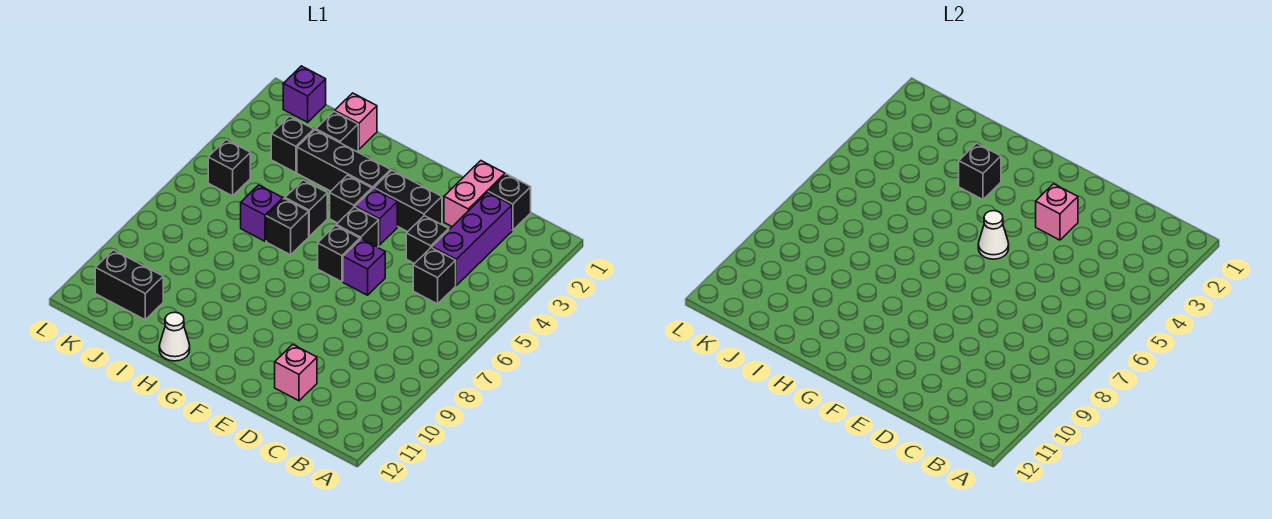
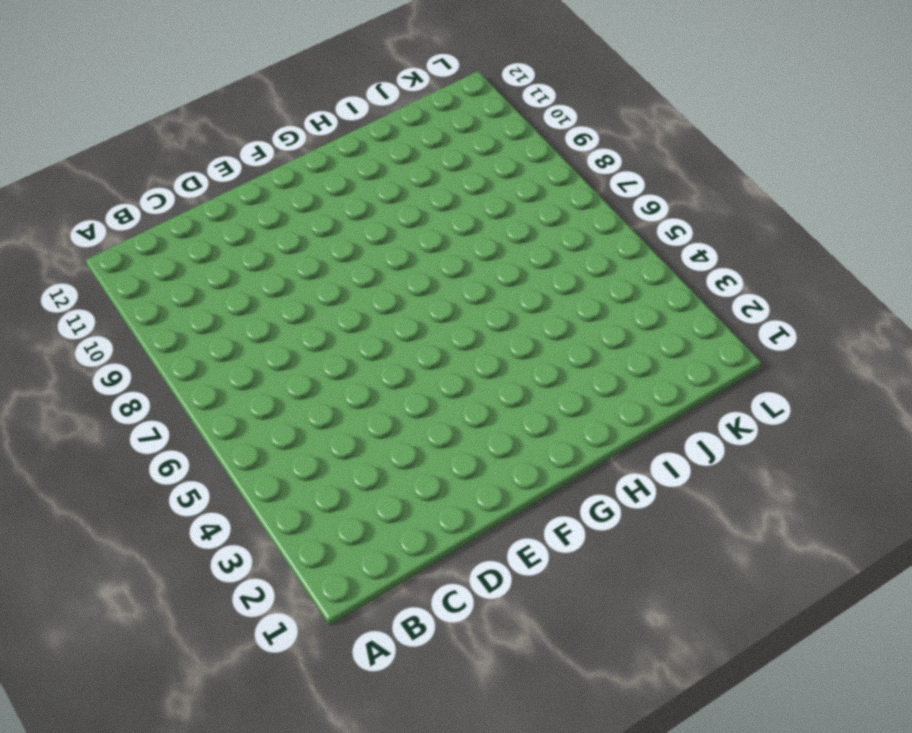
none -> black 1x1 brick [488,174,531,230]
none -> purple 1x3 brick [432,192,512,285]
none -> black 1x1 brick [413,248,456,304]

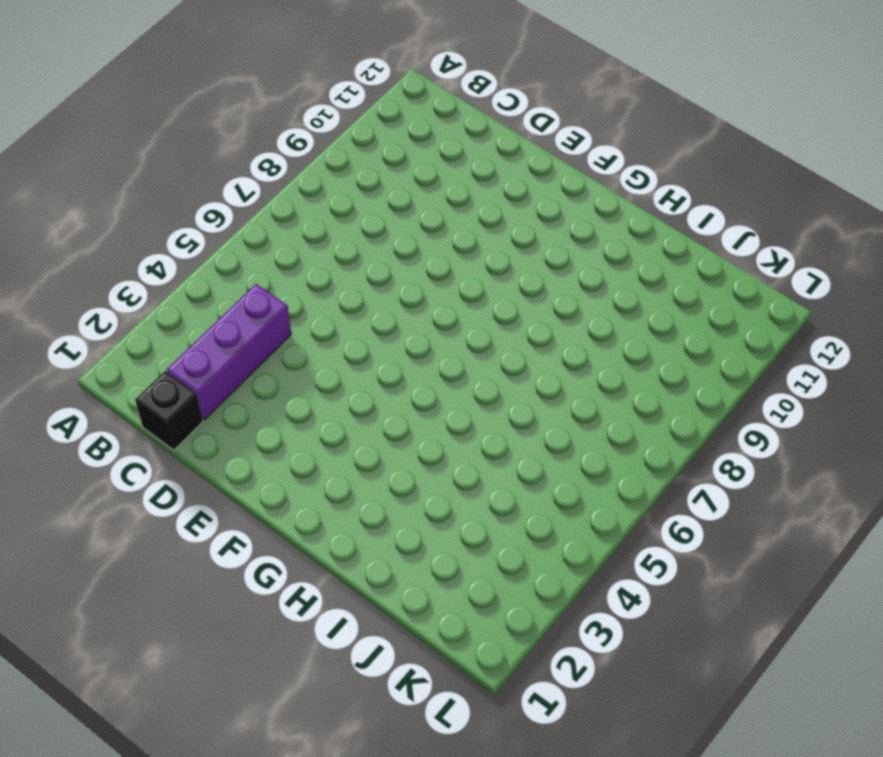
none -> black 1x1 brick [413,248,456,304]
none -> pink 1x2 brick [444,161,505,227]
none -> black 1x1 brick [406,216,449,264]

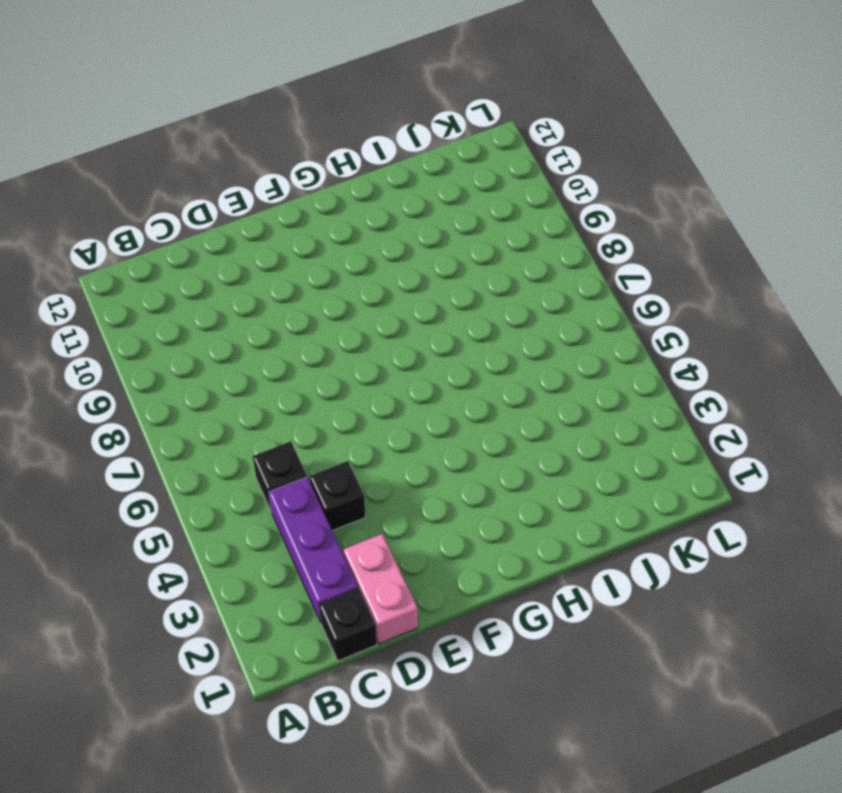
none -> pink 1x1 brick [275,344,317,401]
none -> black 1x2 brick [374,170,442,232]
none -> purple 1x1 brick [343,239,385,295]

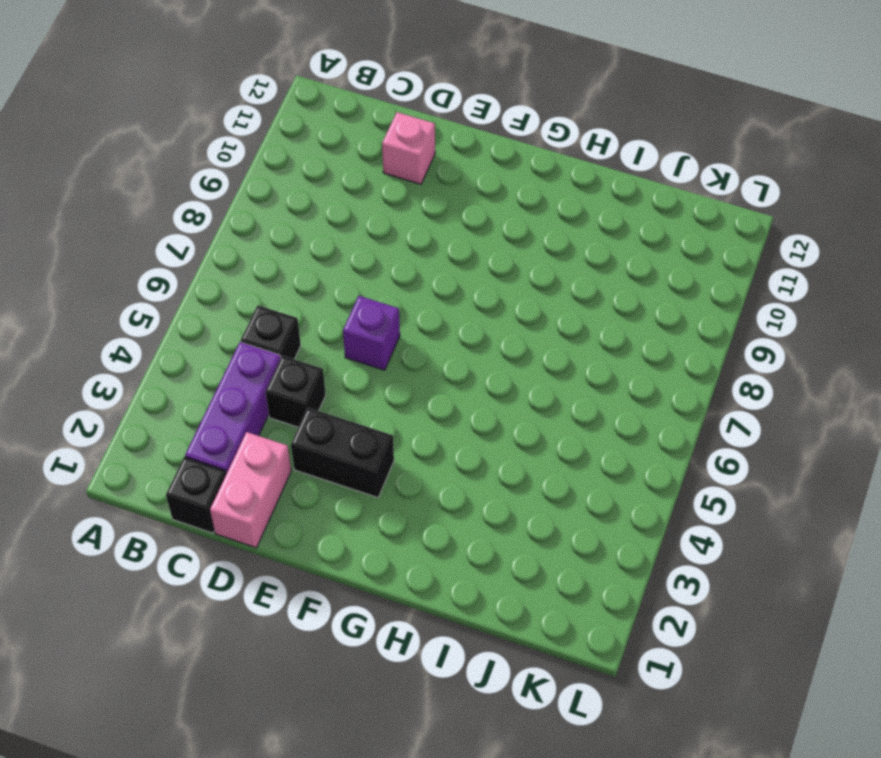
none -> purple 1x1 brick [355,189,397,245]
none -> black 1x1 brick [336,207,379,247]
none -> black 1x1 brick [318,226,360,282]

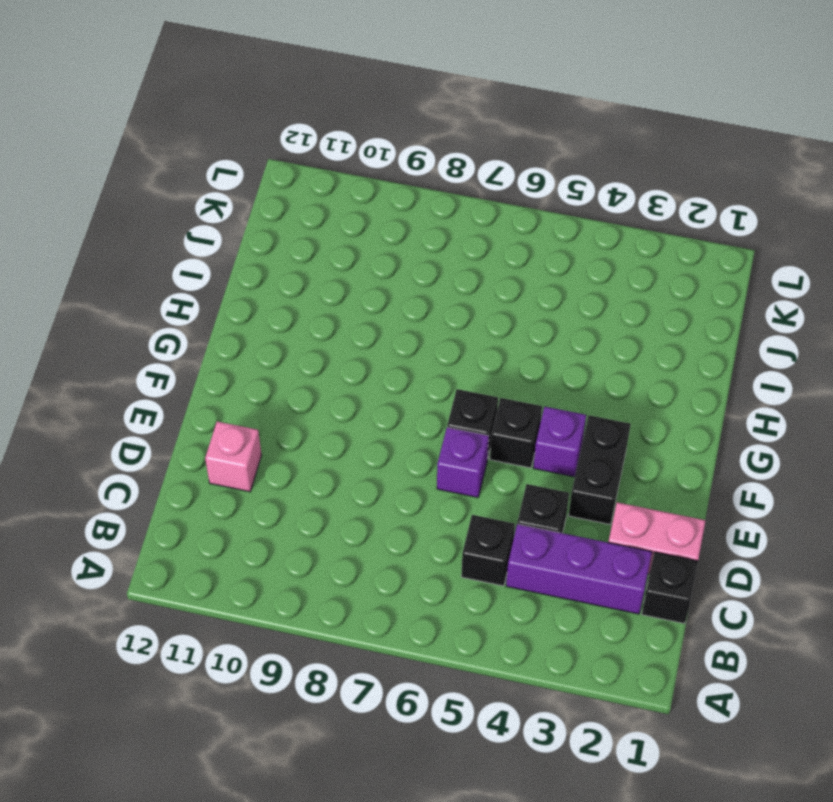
none -> black 1x3 brick [297,130,391,191]
none -> black 1x1 brick [330,175,372,223]
none -> black 1x1 brick [285,180,327,236]

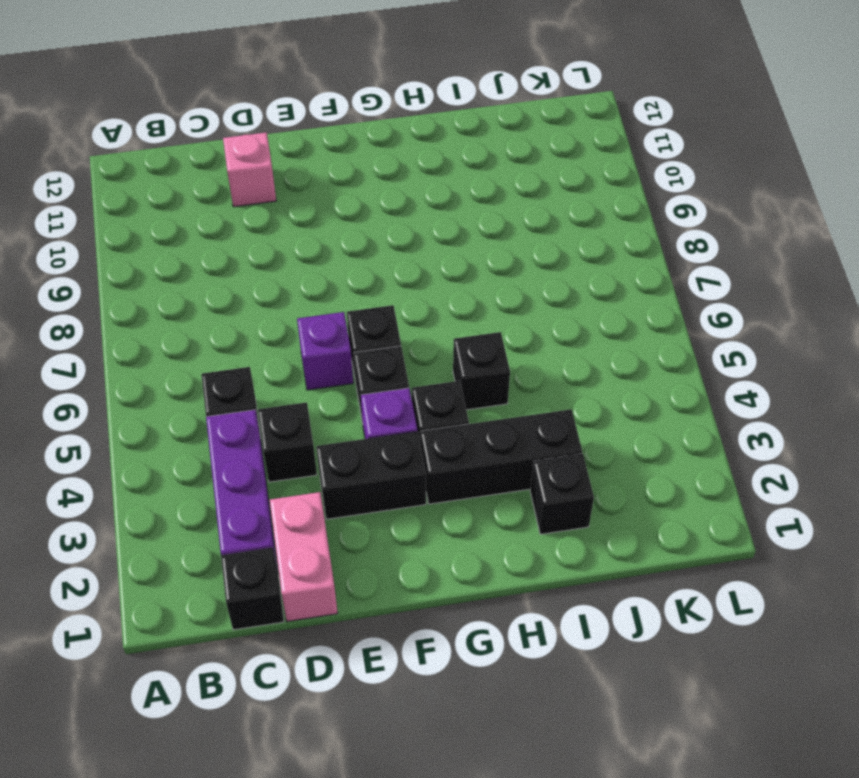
none -> black 1x1 brick [266,199,309,255]
none -> white 1x1 cone [159,312,190,361]
none -> pink 1x1 brick [335,93,377,149]

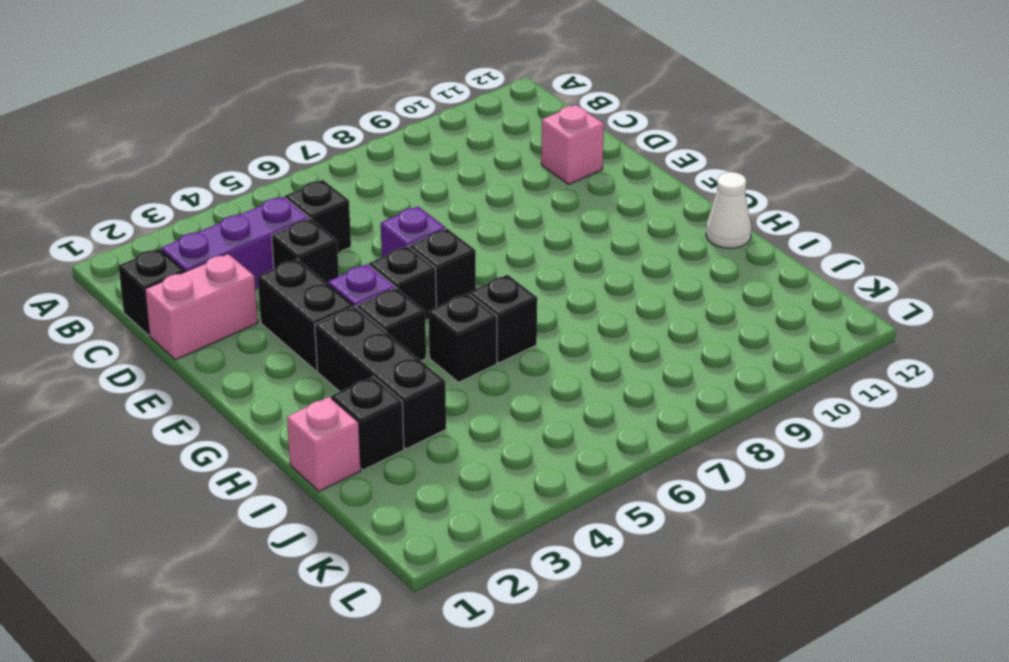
none -> purple 1x1 brick [241,185,283,241]
none -> black 1x1 brick [271,116,314,173]
none -> black 1x2 brick [95,250,163,320]

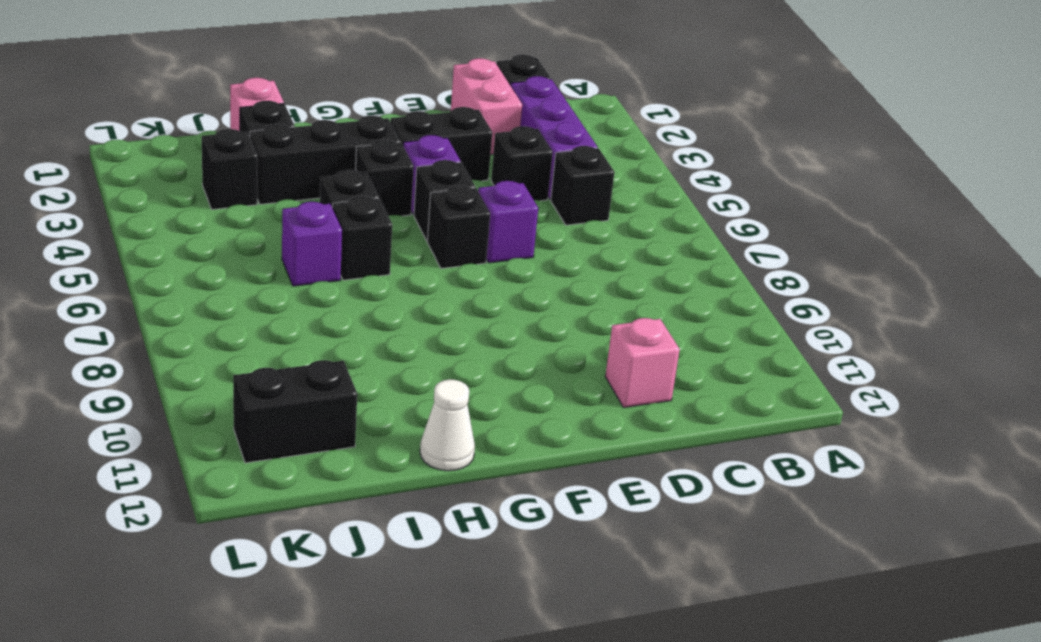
none -> purple 1x1 brick [283,66,326,122]
none -> black 1x1 brick [208,140,250,196]
none -> pink 1x1 brick [1036,184,1078,240]

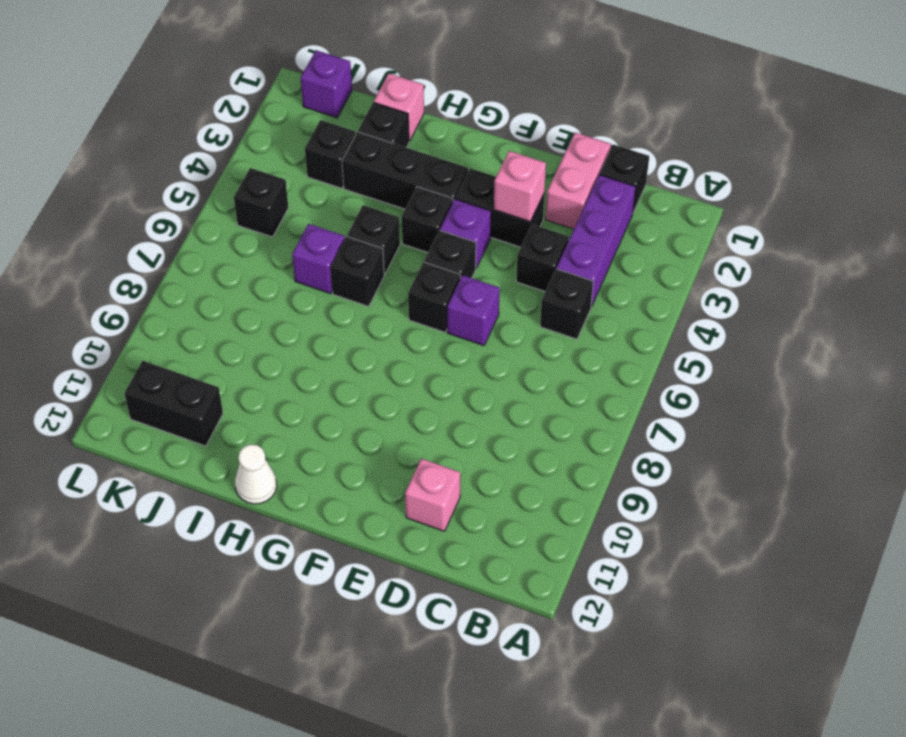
none -> white 1x1 cone [978,211,1009,259]
none -> black 1x1 brick [959,143,1001,200]

